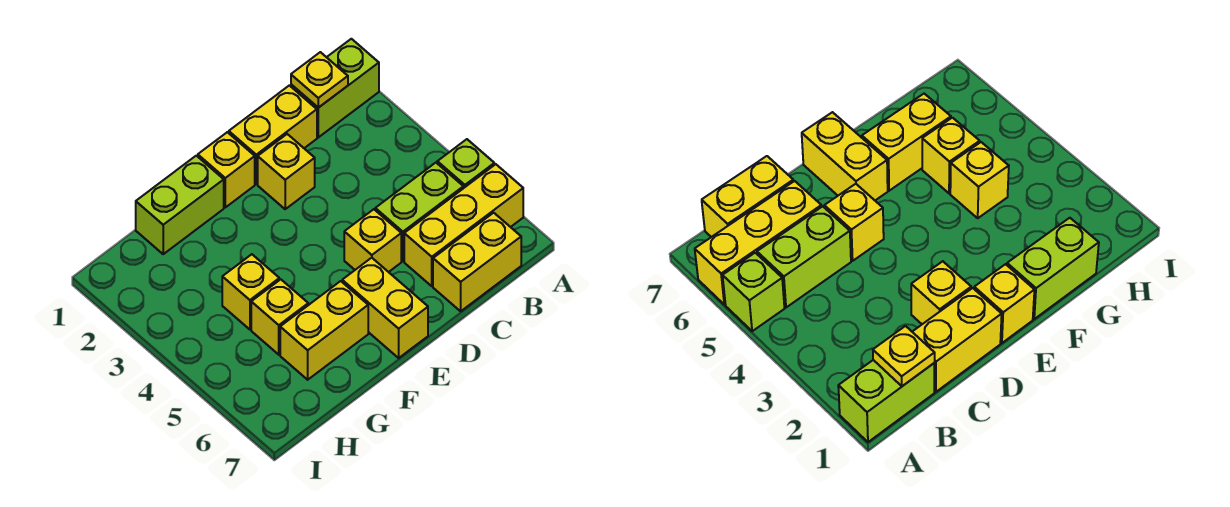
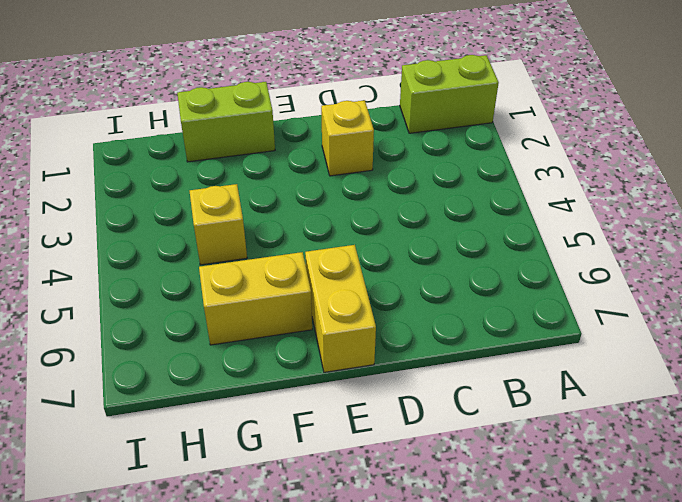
none -> lime 1x1 brick [437,139,494,188]
none -> yellow 1x3 brick [404,164,523,286]
none -> lime 1x2 brick [375,163,463,261]

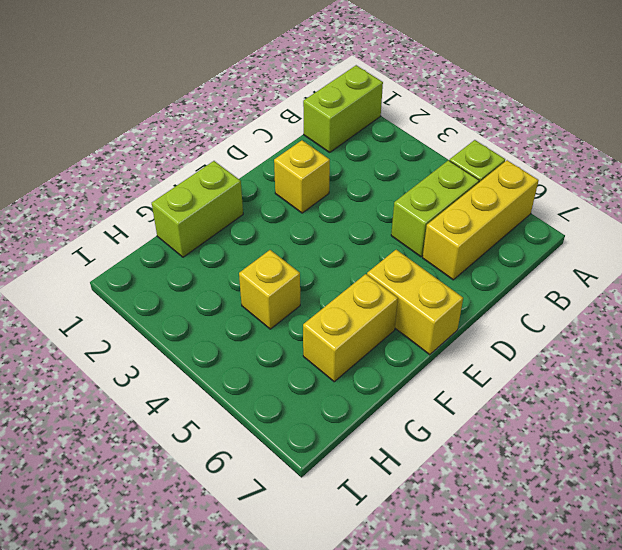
none -> yellow 1x2 brick [433,213,521,311]
none -> yellow 1x2 brick [229,85,317,184]
none -> yellow 1x1 brick [344,209,401,272]

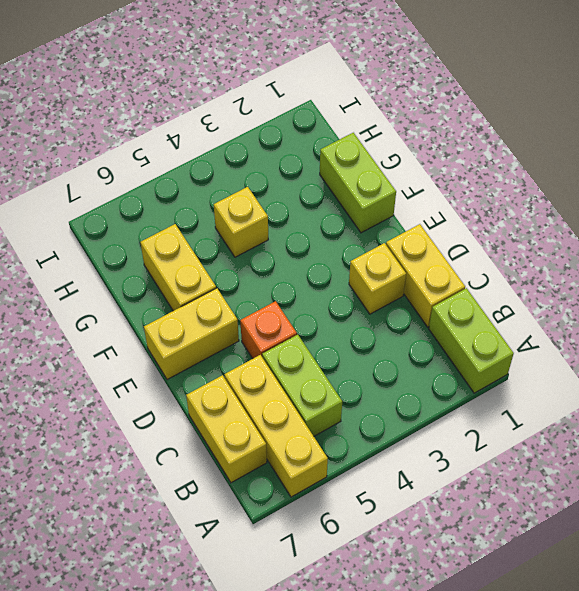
orange 1x1 brick [240,301,297,359] -> yellow 1x1 brick [344,209,401,272]
none -> lime 1x1 brick [437,139,494,188]
none -> yellow 1x1 brick [198,132,255,207]
none -> yellow 1x1 brick [251,279,308,355]

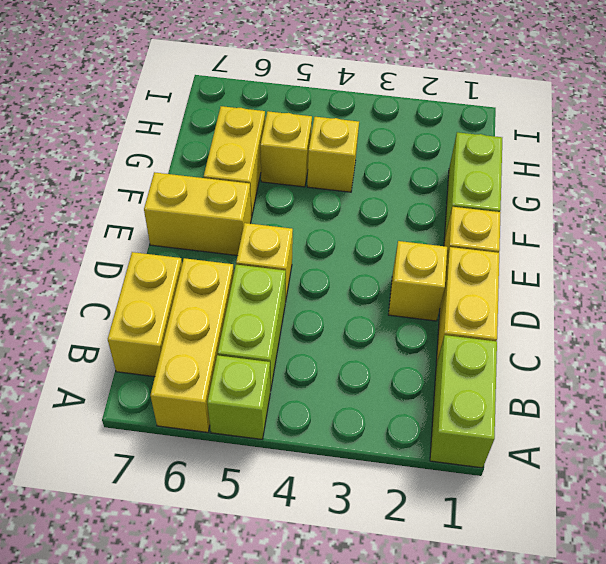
none -> yellow 1x1 plate [291,52,348,108]

